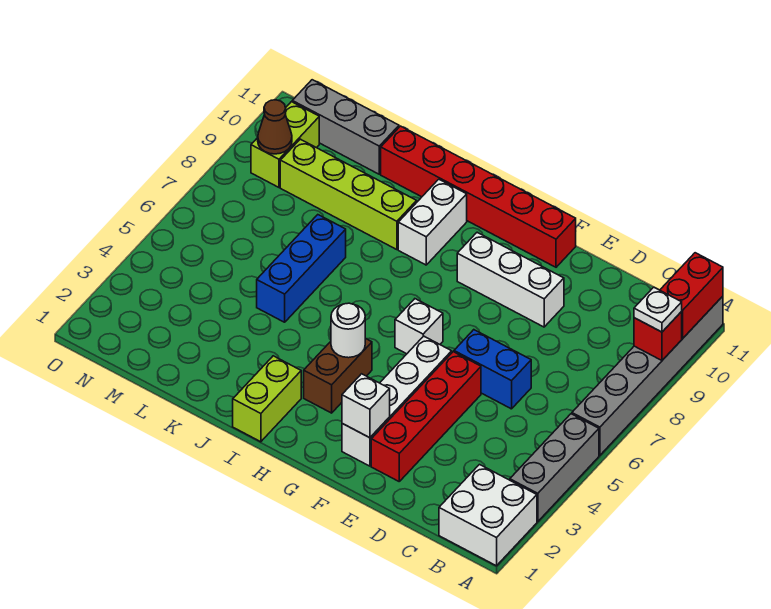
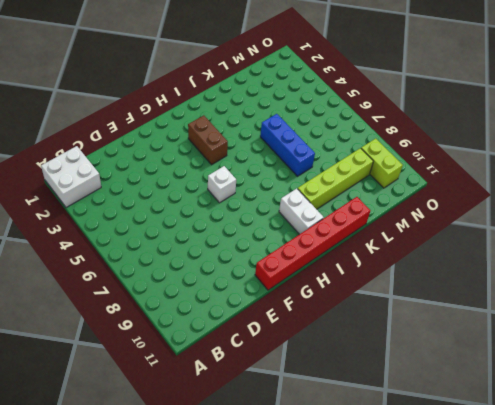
none -> grey 1x3 brick [510,414,599,522]
none -> grey 1x6 brick [572,296,723,455]
none -> blue 1x2 brick [454,330,531,409]

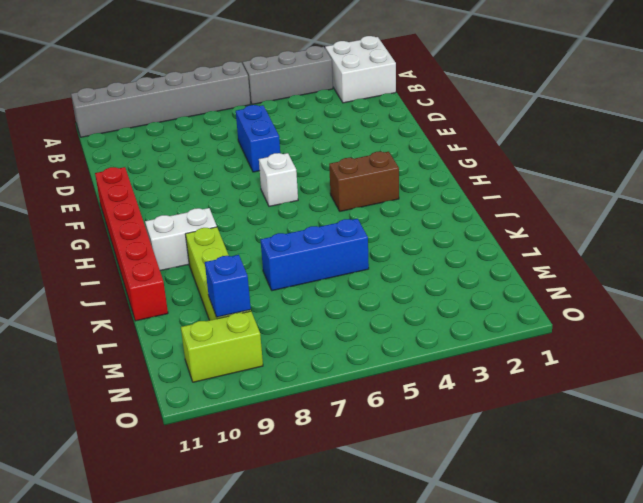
blue 1x1 brick [205,255,251,317] -> none
none -> red 1x4 brick [371,352,481,481]
none -> white 1x3 brick [457,232,564,327]
none -> white 1x4 brick [342,336,452,466]

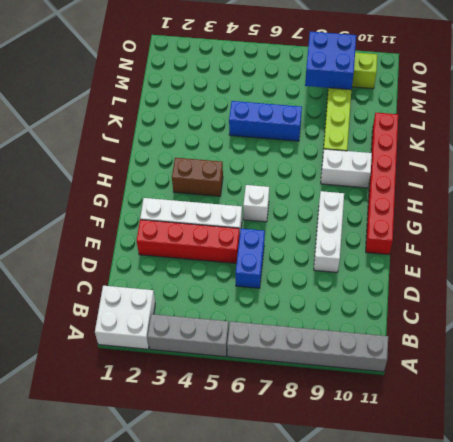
blue 2x2 brick [305,32,356,90] -> brown 1x1 cone [258,100,292,154]
none -> lime 1x2 brick [233,356,301,442]
none -> grey 1x3 brick [292,80,399,174]
none -> red 1x1 brick [634,312,682,360]

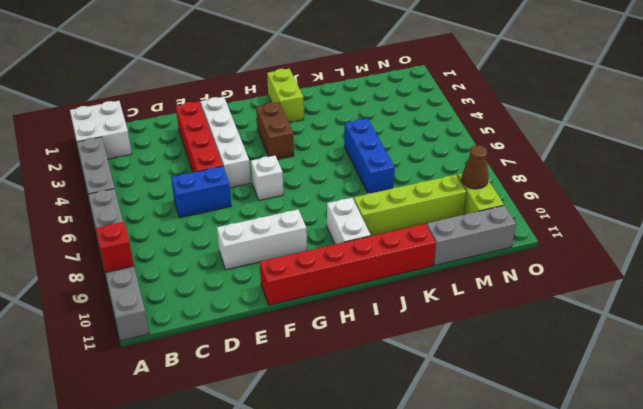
none -> red 1x2 brick [660,253,723,339]
none -> white 1x1 brick [342,374,390,438]
none -> white 1x1 round brick [331,303,365,358]

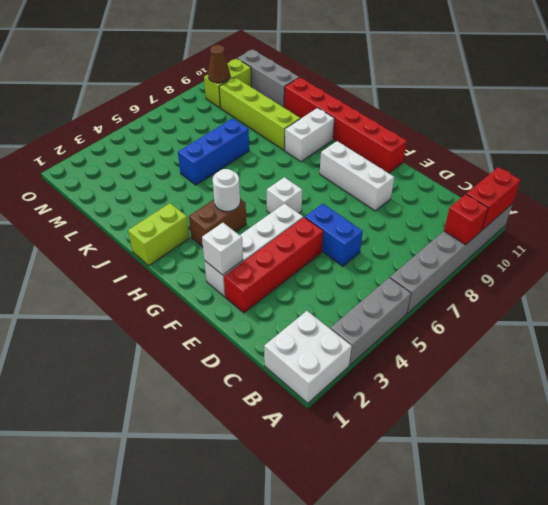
none -> white 1x1 plate [634,287,682,332]

